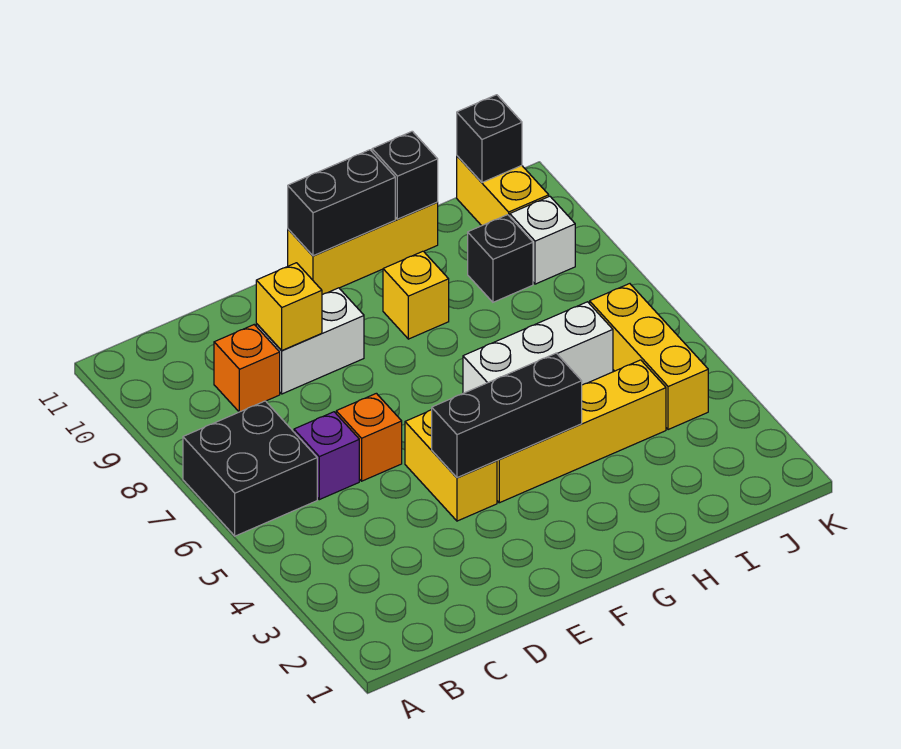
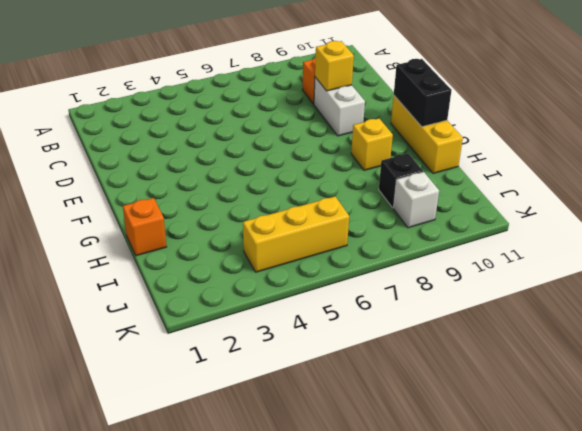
orange 1x1 brick [123,198,167,256] -> orange 1x1 brick moved to [336,393,402,481]
none -> black 2x2 brick [183,401,317,536]
none -> purple 1x1 brick [294,412,359,500]
none -> yellow 1x2 brick [405,410,497,521]

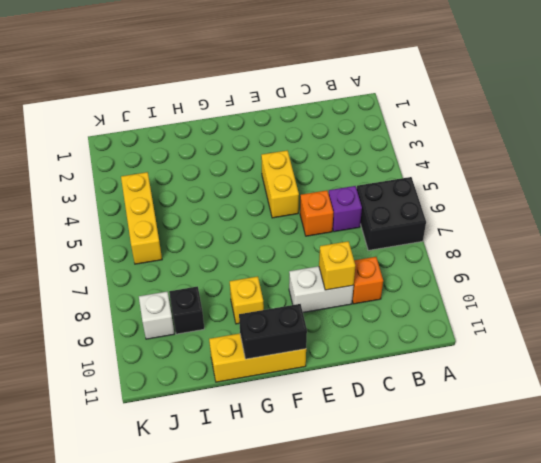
none -> yellow 1x4 brick [497,360,666,503]
none -> white 1x3 brick [463,302,613,393]
none -> yellow 1x2 brick [457,156,549,226]

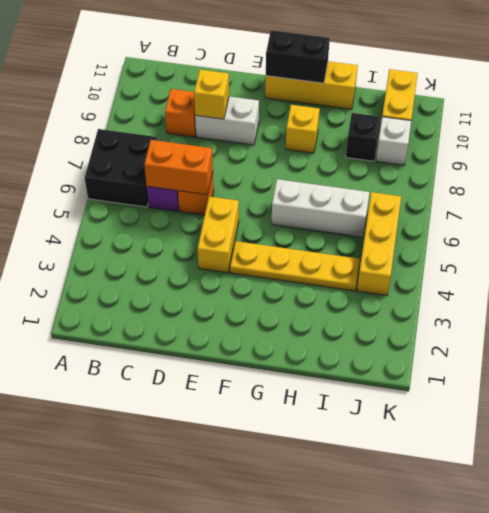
orange 1x2 brick [144,140,213,195] -> none
yellow 1x4 plate [230,241,360,291] -> yellow 1x4 brick [497,360,666,503]
none -> black 1x3 brick [432,353,582,478]
none -> black 1x1 brick [372,131,438,219]
none -> black 1x1 brick [457,95,522,182]

